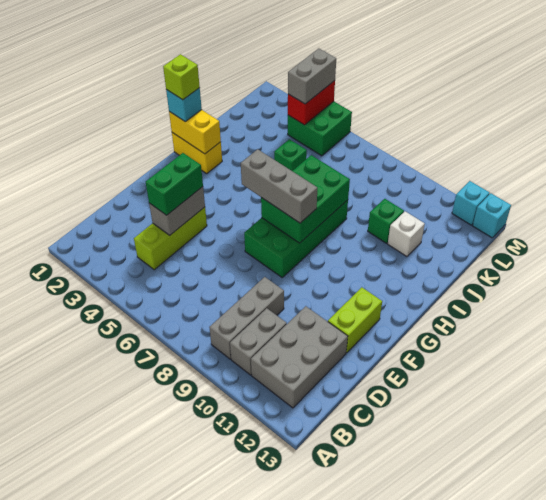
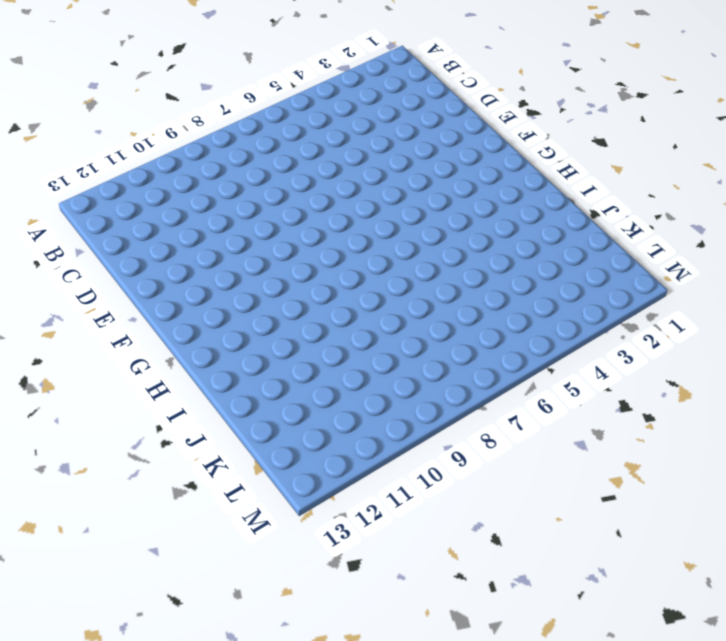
none -> grey 1x3 brick [209,277,284,359]
none -> grey 1x2 brick [230,308,287,375]
none -> grey 2x3 brick [251,306,348,408]

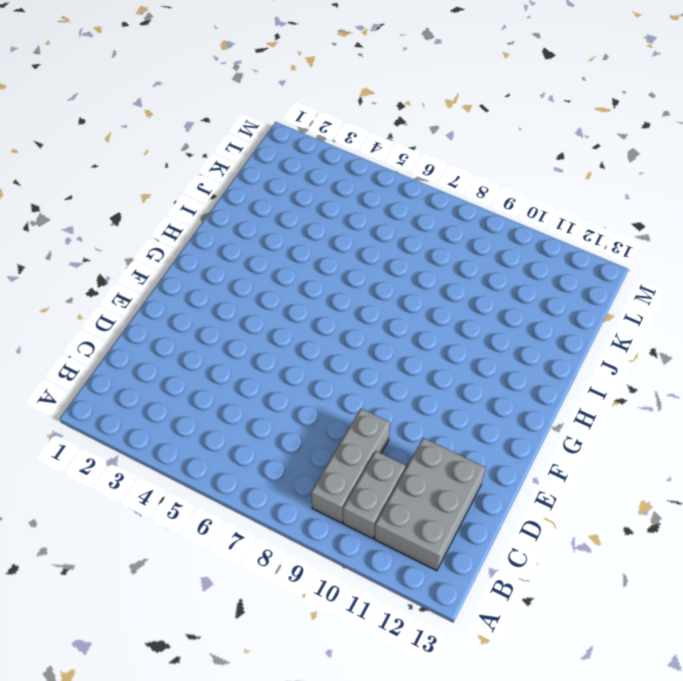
none -> lime 1x3 brick [134,207,207,270]
none -> lime 1x2 brick [328,287,382,353]
none -> green 2x4 brick [244,200,348,277]

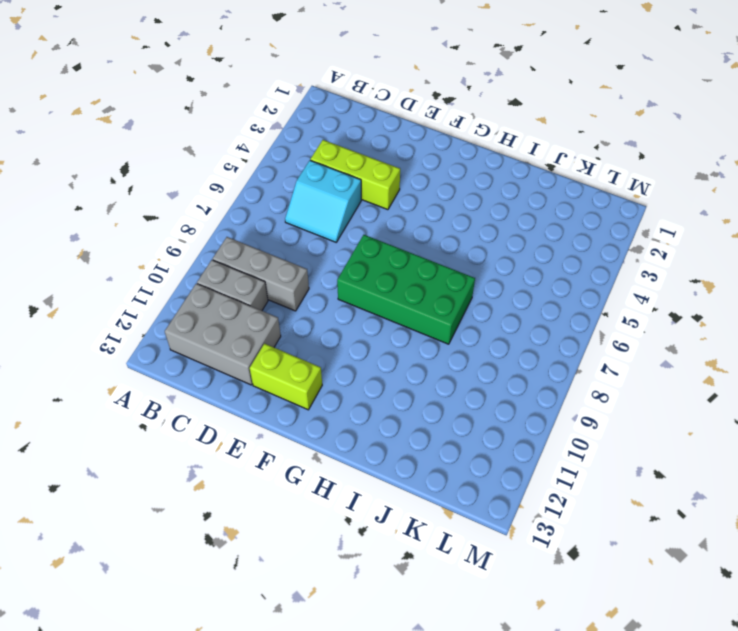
cyan 2x2 slope [285,160,361,242] -> none
none -> yellow 1x2 brick [172,133,222,173]
none -> green 1x1 brick [274,139,307,171]
none -> green 1x1 brick [368,199,404,243]

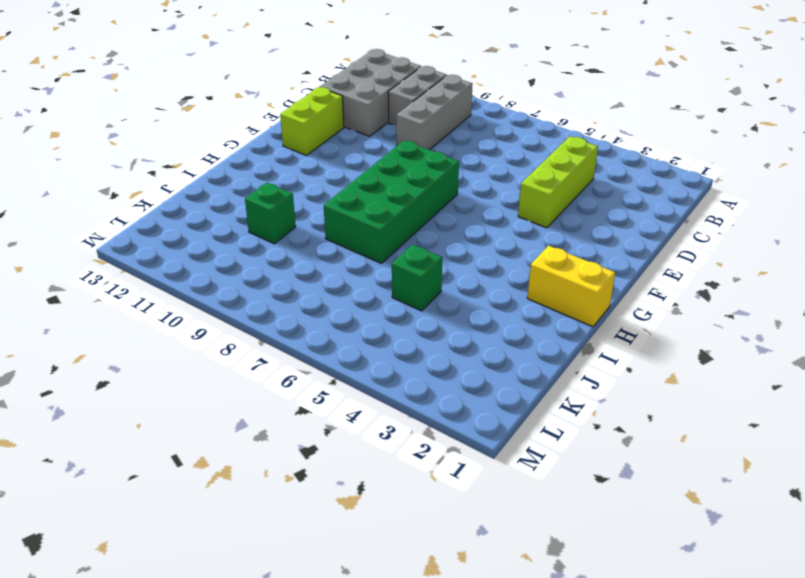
none -> white 1x1 brick [388,211,425,257]
none -> green 2x2 brick [288,101,352,156]
none -> cyan 1x1 brick [452,181,490,225]

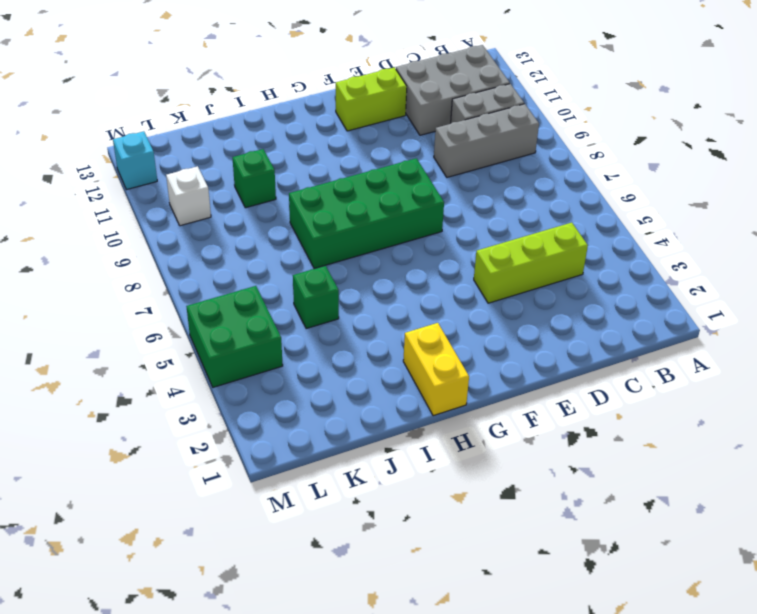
white 1x1 brick [166,166,211,226] -> white 1x1 brick moved to [388,211,425,257]
none -> cyan 1x1 brick [473,193,511,238]
none -> grey 1x2 brick [149,187,205,235]
none -> green 2x3 brick [261,155,350,243]

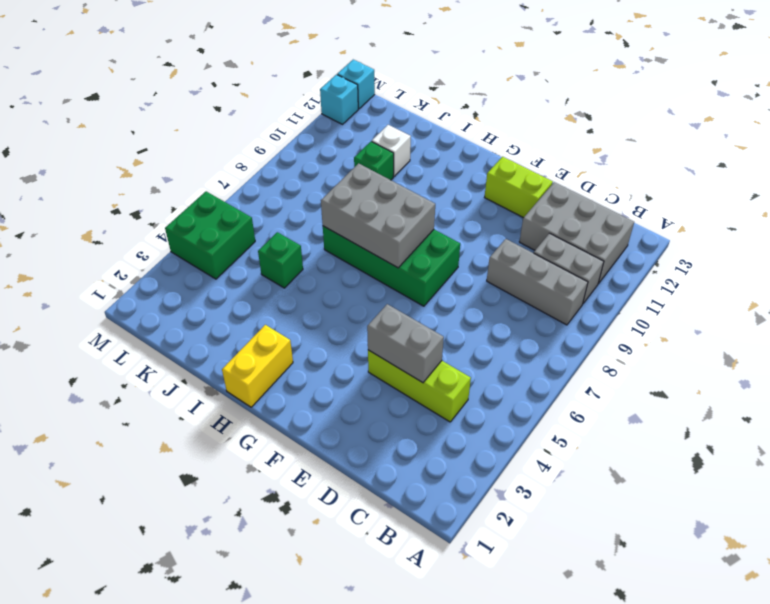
grey 2x3 brick [321,163,435,268] -> green 2x3 brick [261,155,350,243]
none -> yellow 1x2 brick [169,110,221,154]
none -> red 1x2 brick [288,81,335,125]
none -> green 1x2 brick [146,153,203,215]

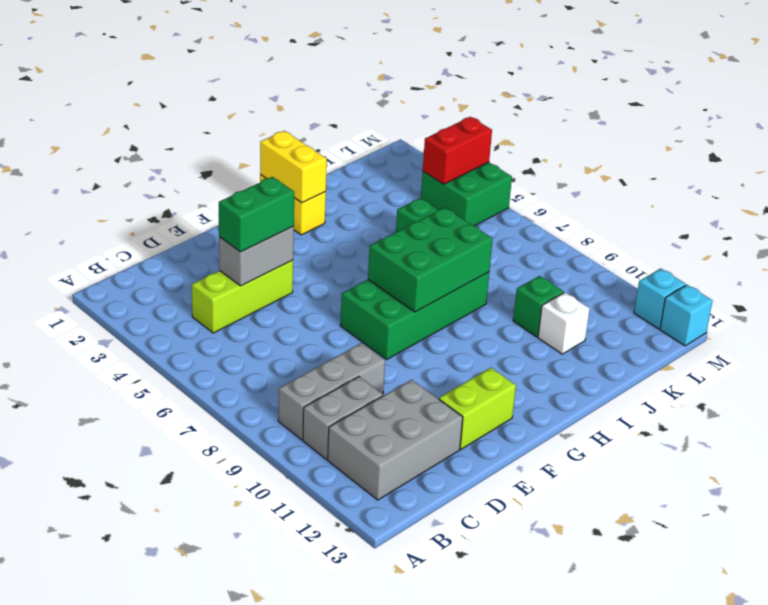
none -> grey 1x3 brick [241,149,317,223]
none -> cyan 1x1 brick [166,88,202,121]
none -> grey 1x2 brick [288,48,336,104]

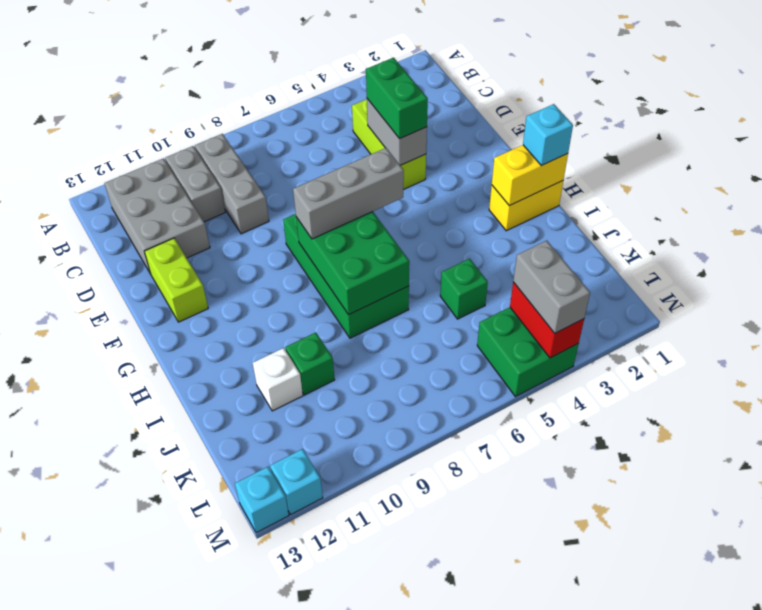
none -> lime 1x1 brick [163,54,200,100]

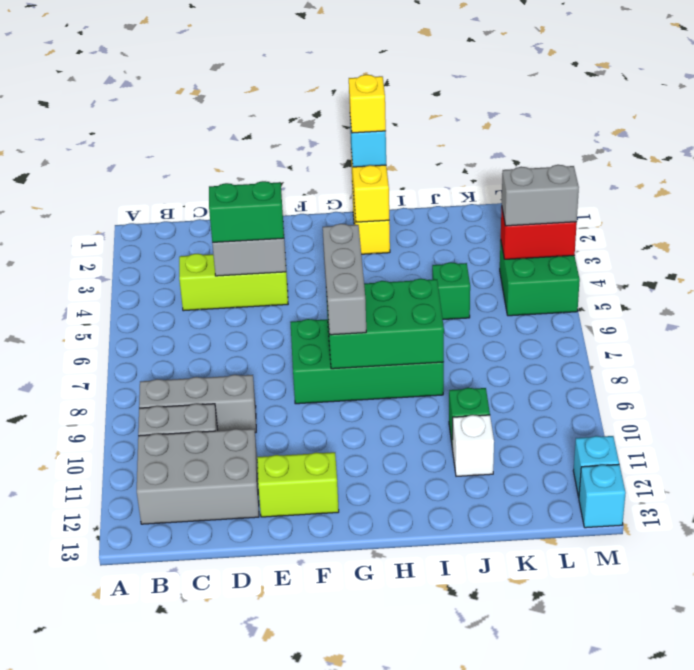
yellow 1x1 brick [349,75,386,133] -> lime 1x1 brick [163,54,200,100]

